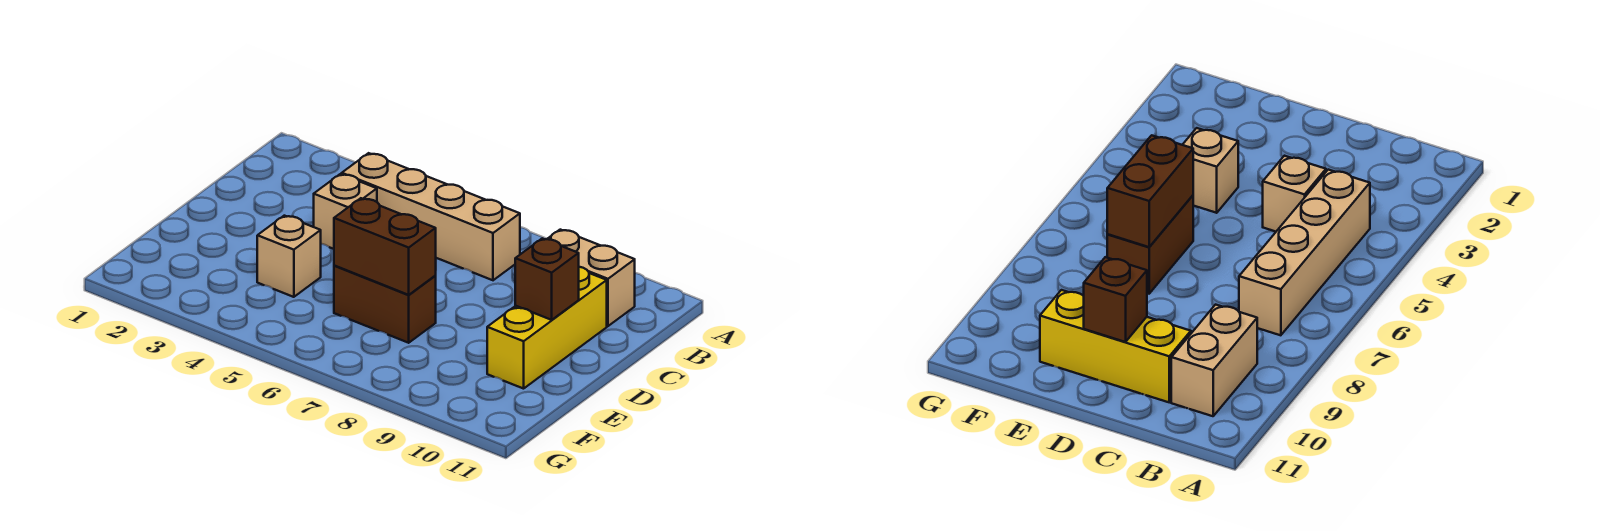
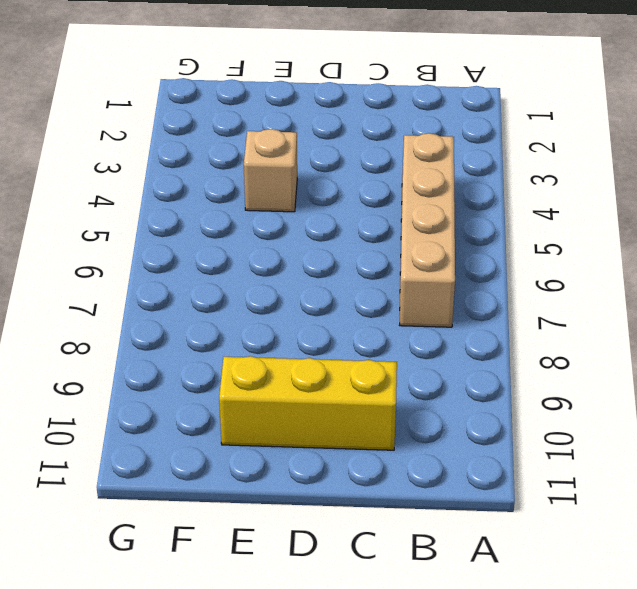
none -> tan 1x2 brick [548,230,635,326]
none -> tan 1x1 brick [314,174,377,249]

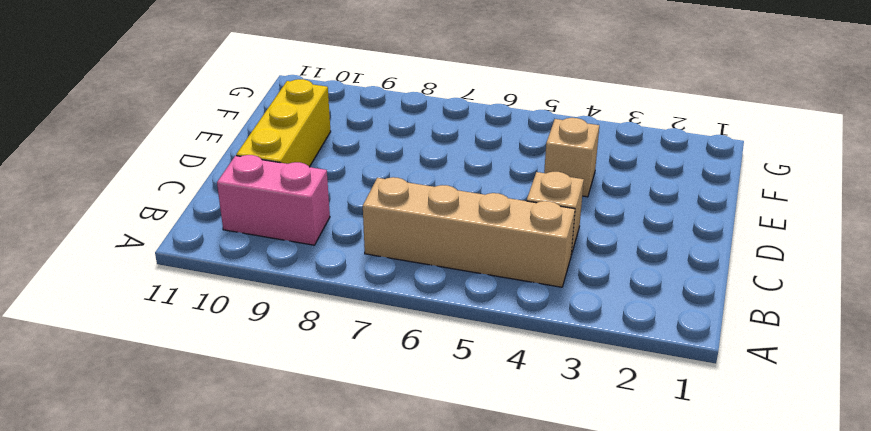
pink 1x2 brick [217,155,330,245] -> tan 1x2 brick [548,230,635,326]
none -> brown 1x2 brick [334,266,436,343]
none -> brown 1x1 brick [515,239,579,320]

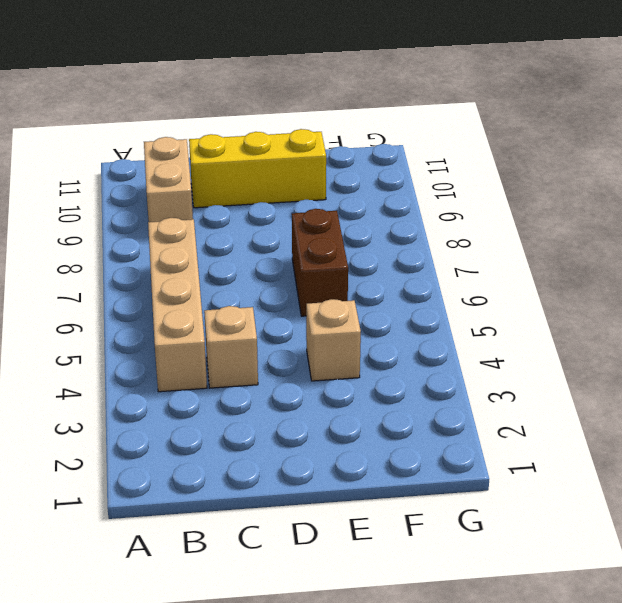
none -> brown 1x1 brick [515,239,579,320]
none -> brown 1x2 brick [334,198,436,295]

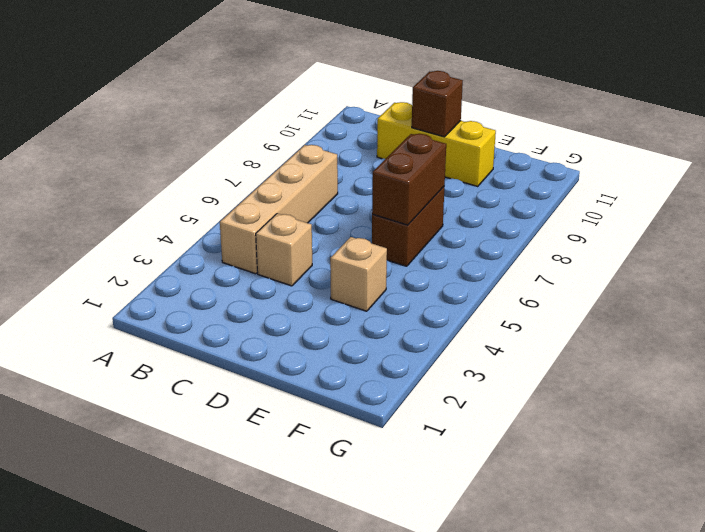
none -> tan 1x2 brick [548,230,635,326]

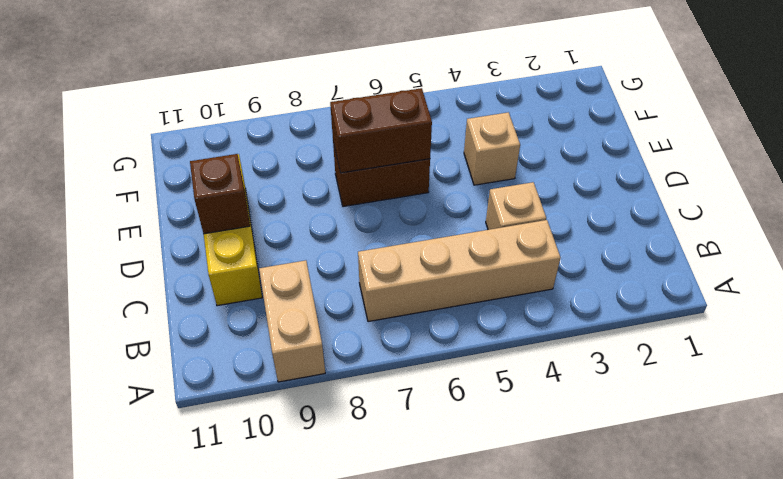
tan 1x2 brick [259,260,325,382] -> tan 1x2 brick turned to [548,230,635,326]

